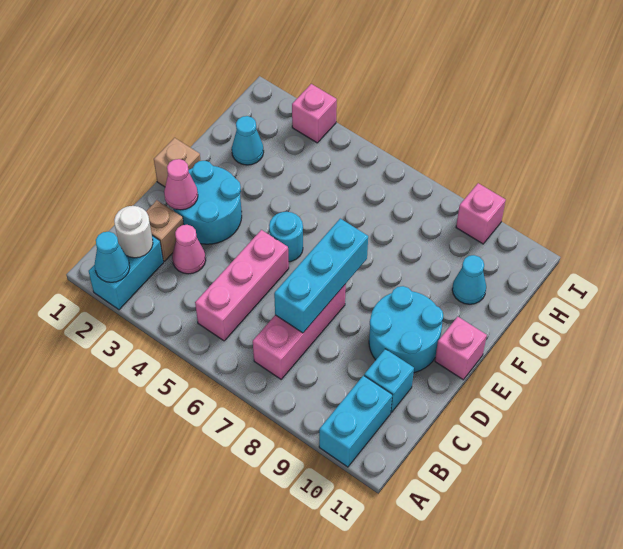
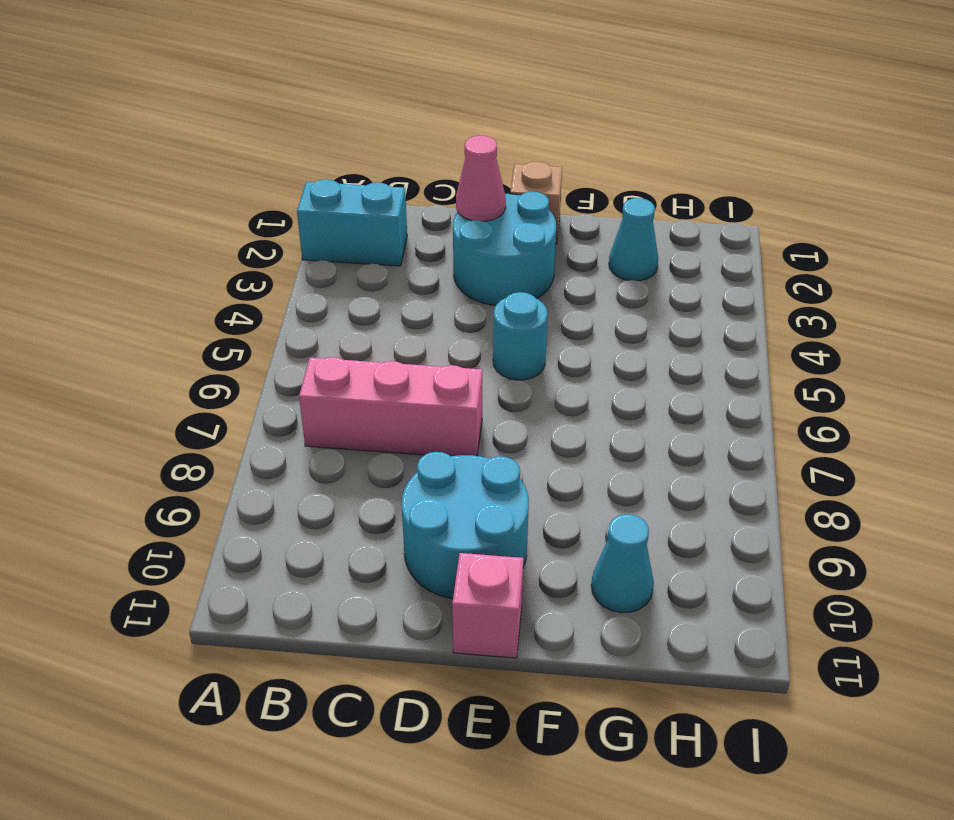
none -> cyan 1x2 brick [319,376,392,467]
none -> pink 1x3 brick [195,230,289,341]
none -> tan 1x1 brick [146,200,184,261]

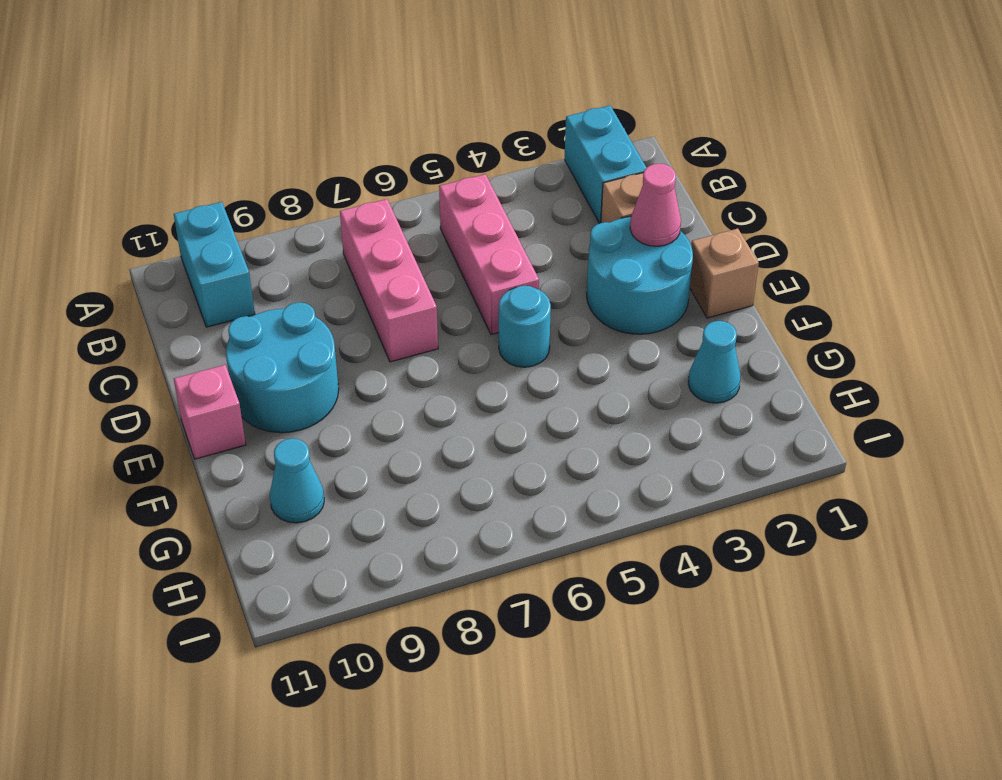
none -> pink 1x1 cone [172,225,206,274]
none -> cyan 1x1 brick [364,349,414,413]
none -> pink 1x1 brick [292,84,337,143]

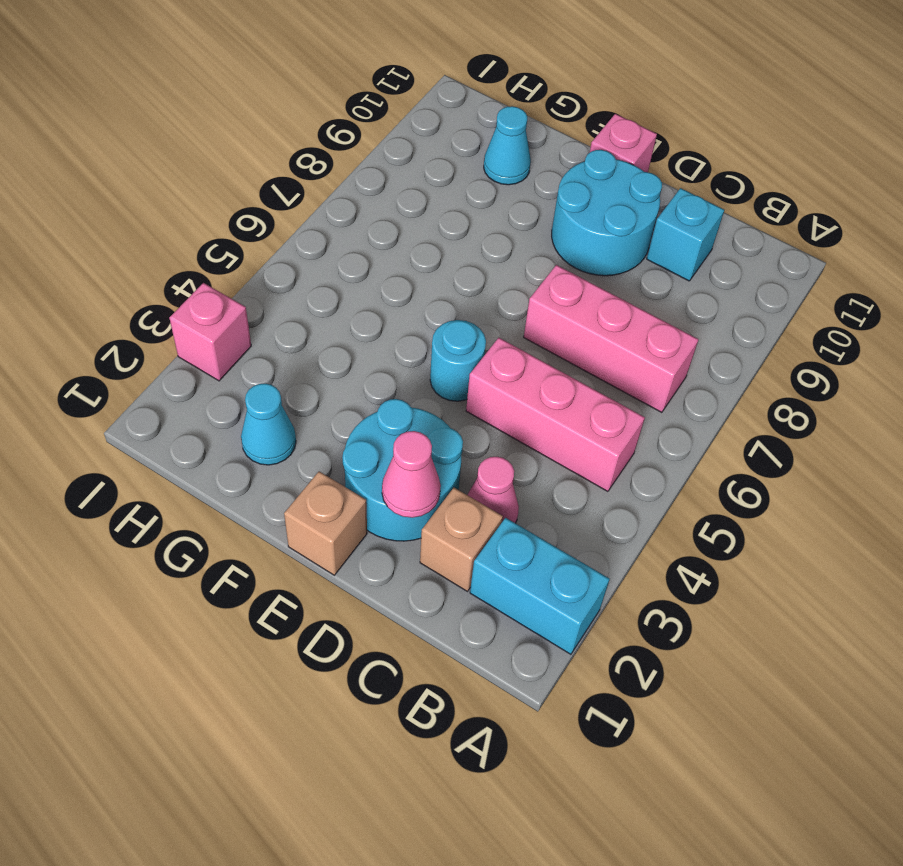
none -> cyan 1x2 brick [319,376,392,467]
none -> pink 1x1 brick [456,183,506,244]
none -> cyan 1x1 cone [95,232,130,282]

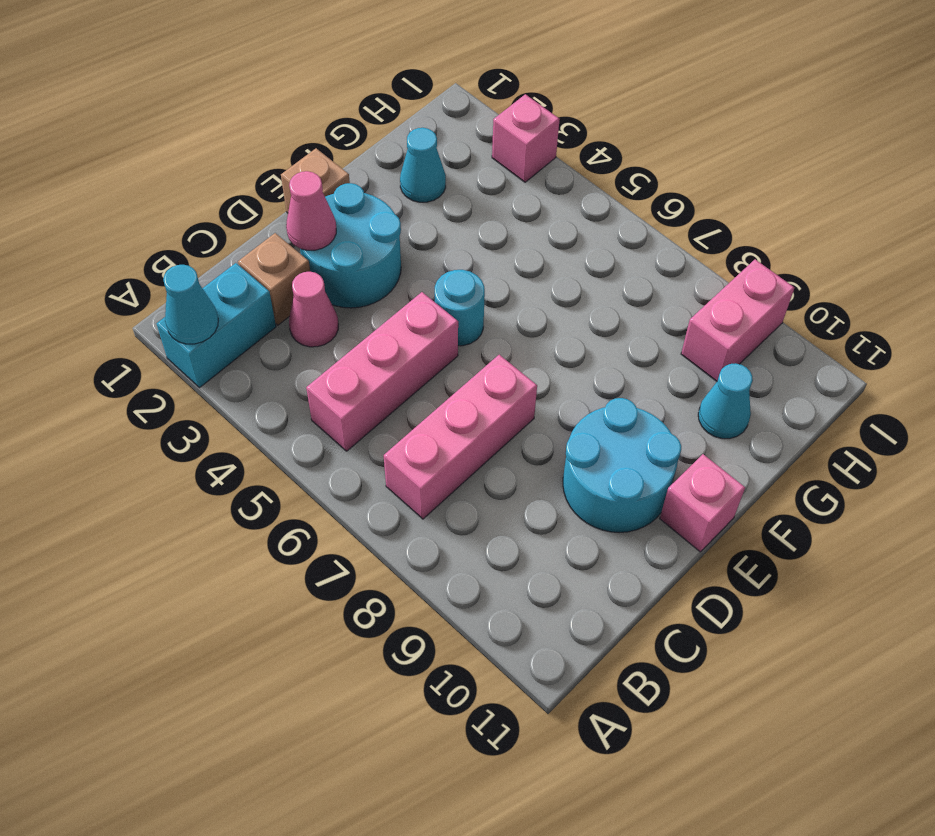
pink 1x2 brick [681,259,794,381] -> pink 1x1 brick [456,183,506,244]
none -> cyan 1x2 brick [319,376,392,467]
none -> cyan 1x1 brick [364,349,414,413]
none -> white 1x1 round brick [114,206,153,258]

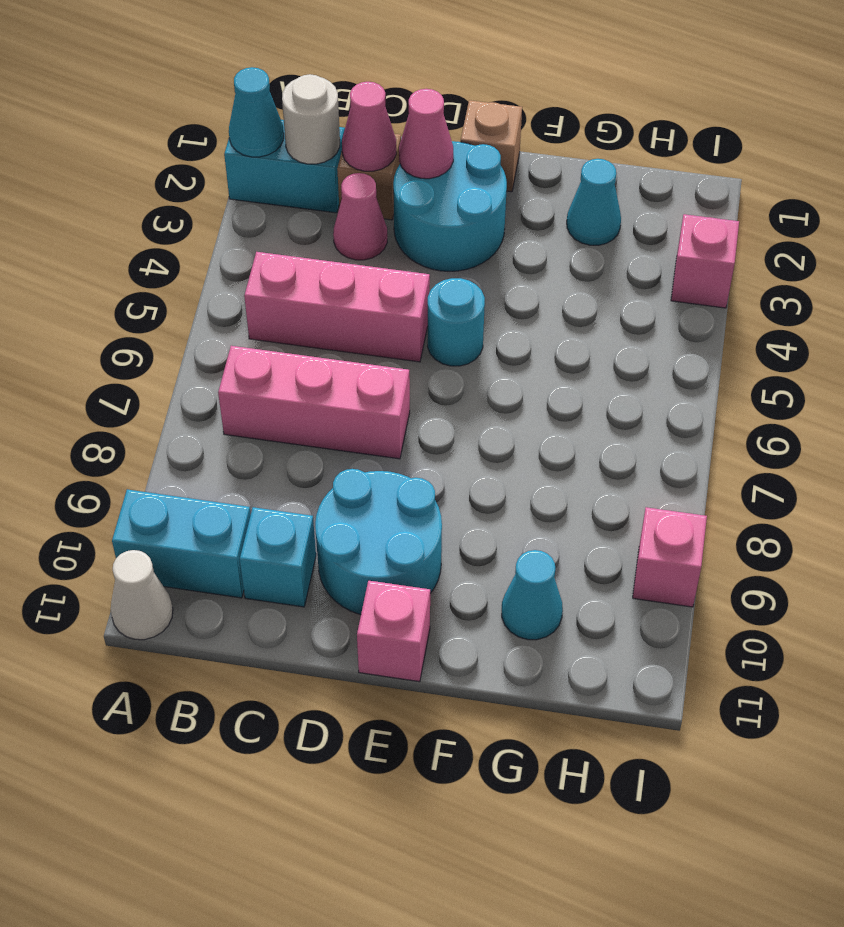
white 1x1 cone [110,550,173,640] -> none
pink 1x1 cone [342,82,396,171] -> none
none -> cyan 1x3 brick [274,219,368,333]

